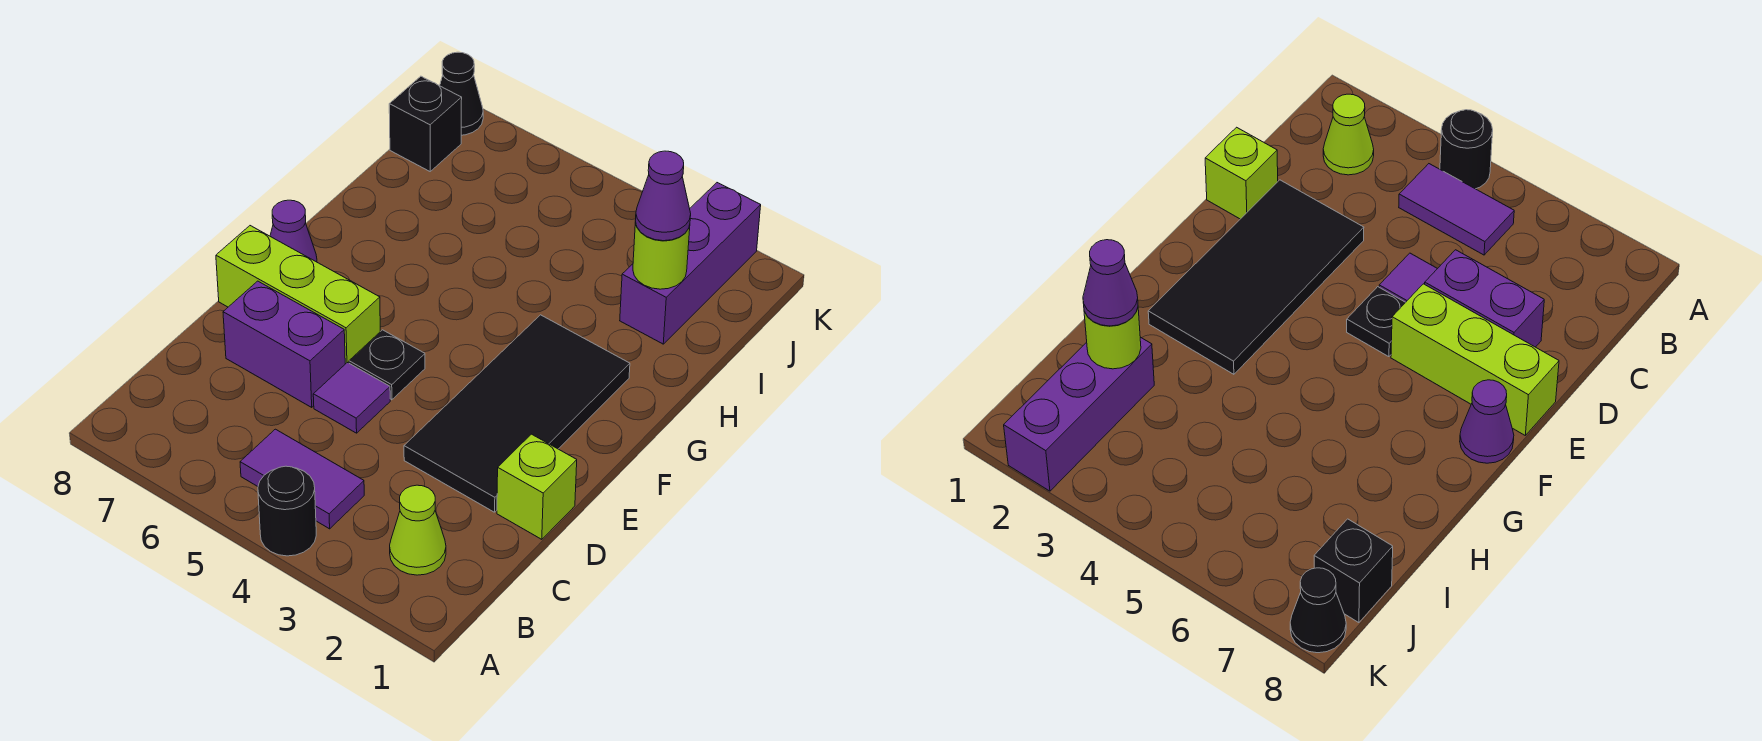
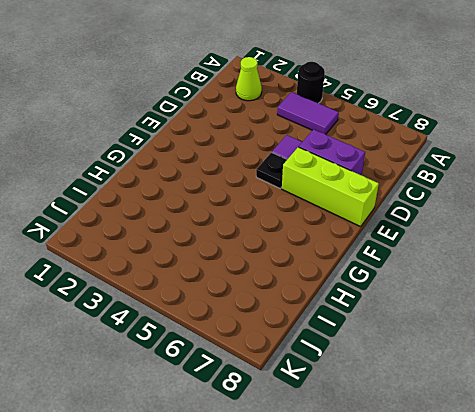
none -> lime 1x1 brick [497,434,577,539]
none -> black 2x4 tile [404,315,630,512]
none -> purple 1x1 cone [270,200,317,262]

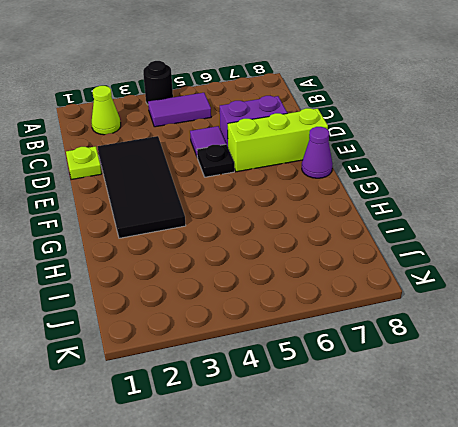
lime 1x1 plate [66,146,102,180] -> lime 1x1 brick [497,434,577,539]
none -> purple 1x3 brick [620,183,761,344]
none -> black 1x1 brick [389,76,462,171]
none -> black 1x1 cone [440,52,483,135]

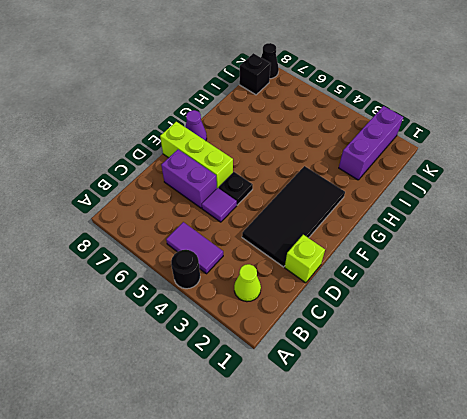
none -> lime 1x1 round brick [633,222,690,289]
none -> purple 1x1 cone [635,151,691,241]

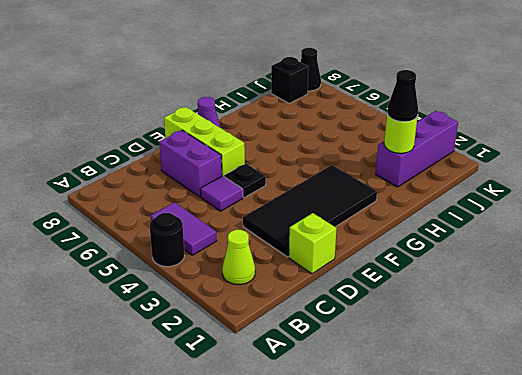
black 1x1 cone [387,70,418,122] -> purple 1x1 cone [635,151,691,241]

